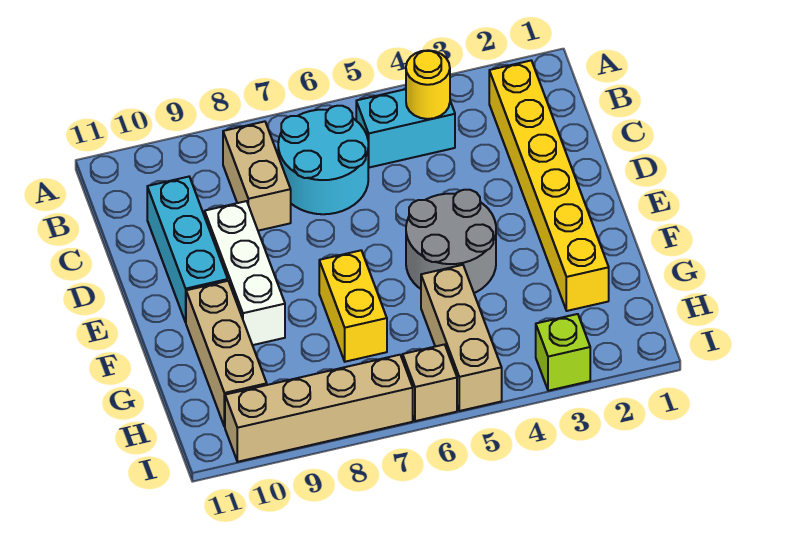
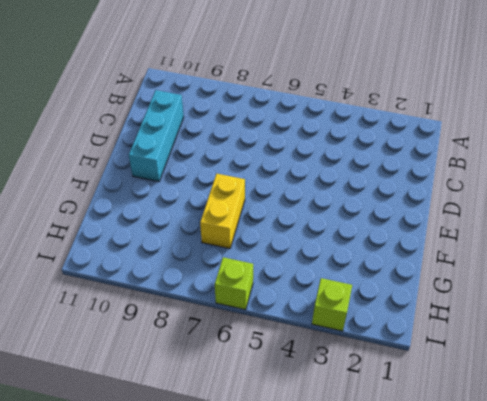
lime 1x1 brick [215,257,253,310] -> tan 1x1 brick [403,344,457,421]
none -> yellow 1x6 brick [489,61,609,311]
none -> cyan 1x2 brick [356,89,455,168]
none -> cyan 2x2 round brick [278,106,369,214]

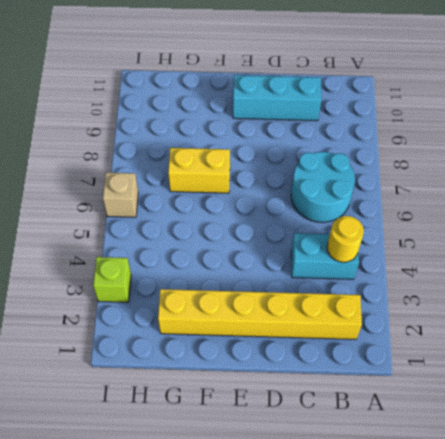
cyan 1x2 brick [291,233,359,279] -> cyan 1x2 brick turned to [356,89,455,168]
none -> tan 1x2 brick [223,121,291,231]
none -> white 1x3 brick [205,201,285,345]
none -> grey 2x2 round brick [406,190,496,293]

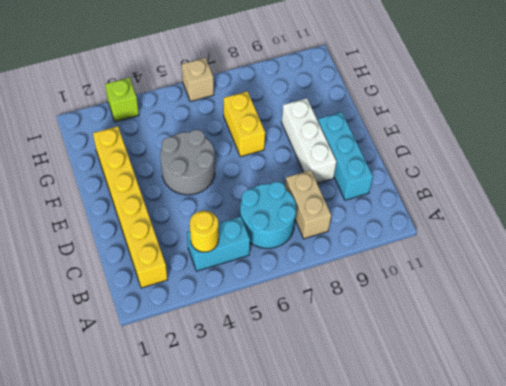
none -> tan 1x3 brick [186,281,267,427]
none -> tan 1x3 brick [421,265,502,411]
none -> tan 1x4 brick [225,355,413,462]

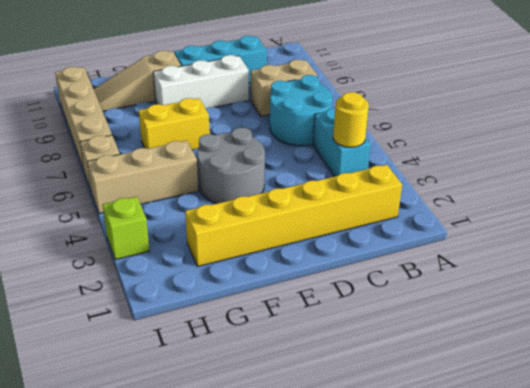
tan 1x3 slope [94,51,181,111] -> tan 1x3 brick [186,281,267,427]

